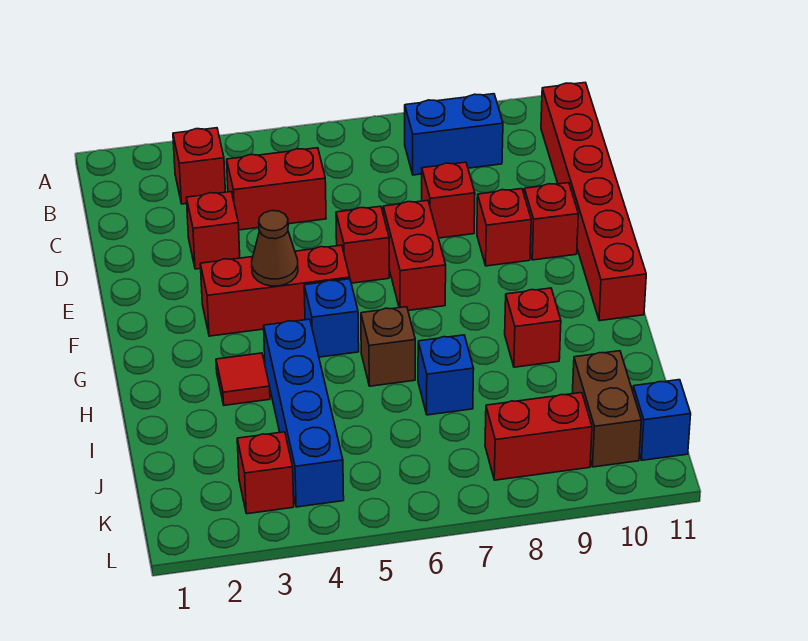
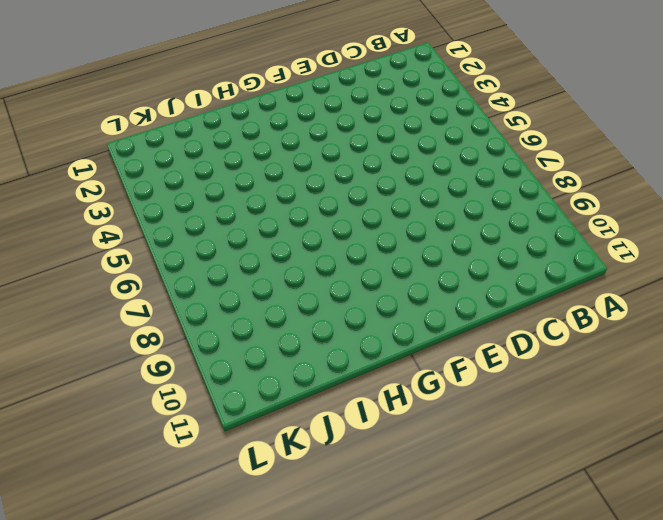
none -> red 1x1 brick [173,128,225,204]
none -> blue 1x2 brick [405,94,503,175]
none -> red 1x6 brick [541,83,646,321]

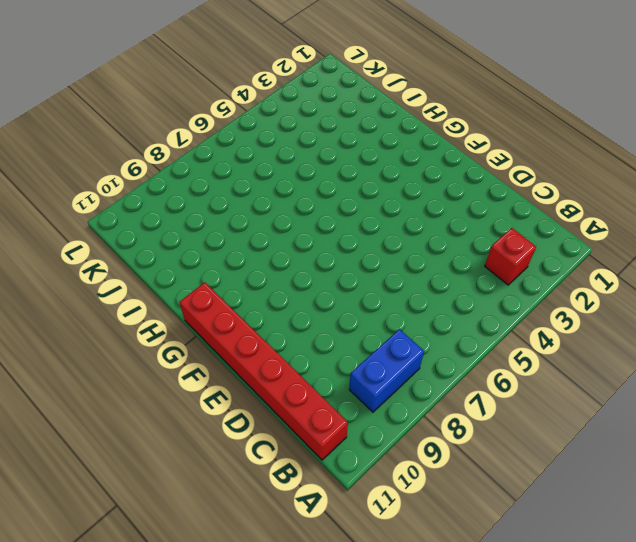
none -> red 1x2 brick [227,148,326,230]
none -> red 1x1 brick [187,192,240,269]
none -> red 1x1 brick [422,162,475,238]

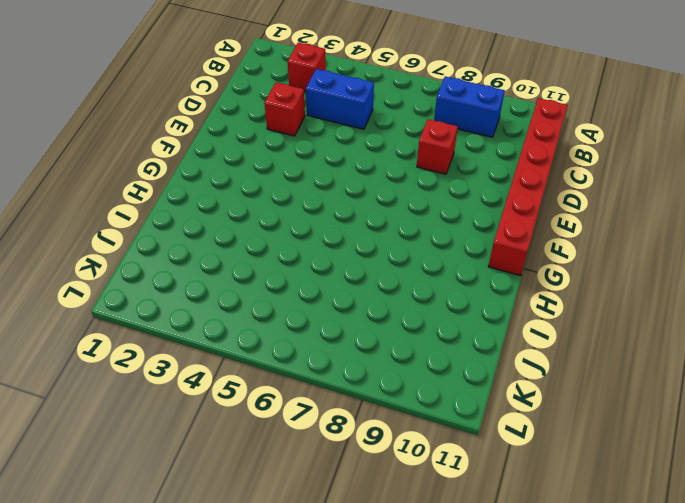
blue 1x2 brick [306,69,374,129] -> red 1x2 brick [227,148,326,230]
none -> red 1x1 brick [336,206,389,283]
none -> red 1x2 brick [383,200,446,310]
none -> red 1x1 brick [477,189,531,266]

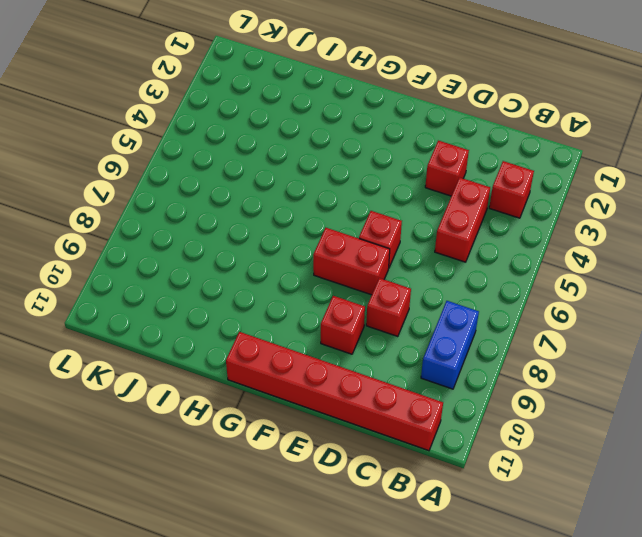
none -> red 1x1 brick [524,183,578,260]
none -> red 1x3 brick [200,245,350,336]
none -> blue 1x1 brick [304,279,359,357]

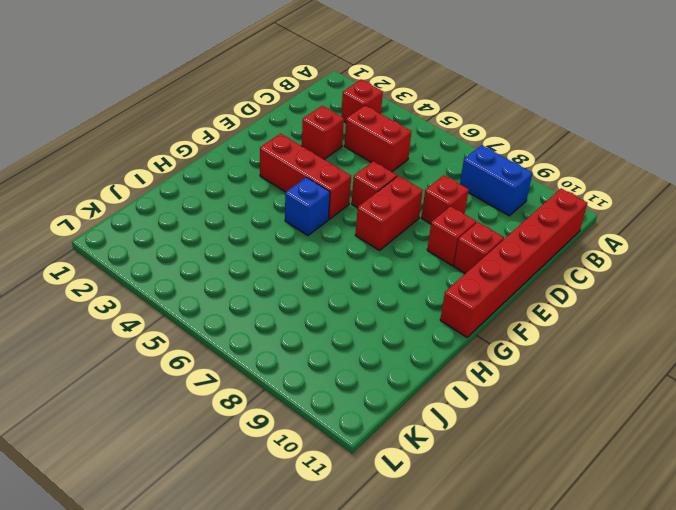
none -> red 1x1 tile [216,353,270,405]
none -> blue 1x4 brick [264,319,344,507]
none -> brown 1x1 brick [361,307,415,386]

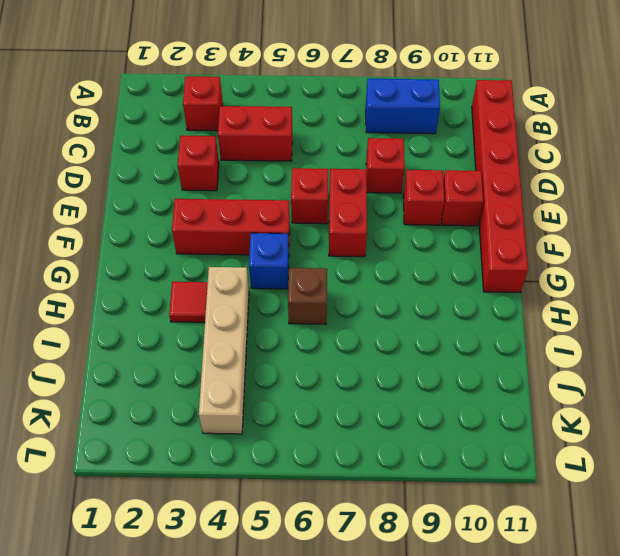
tan 1x4 brick [199,267,249,434] -> blue 1x4 brick [264,319,344,507]
none -> red 1x1 brick [505,288,561,367]
none -> blue 1x1 brick [418,335,474,415]
none -> brown 1x2 brick [572,351,641,467]

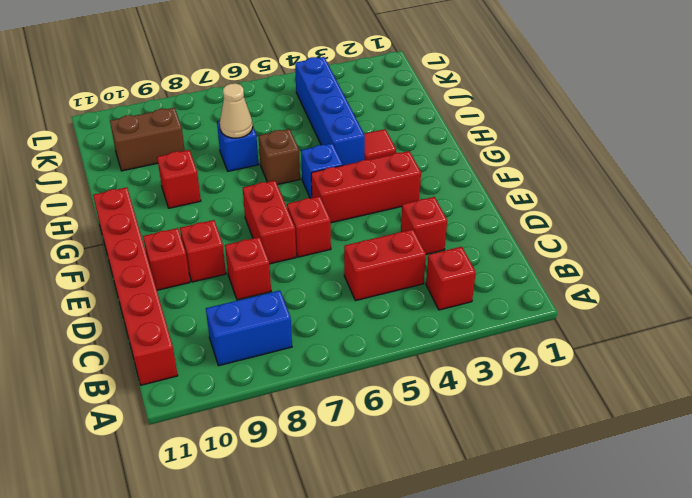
tan 1x1 cone [220,83,253,138] -> none
brown 1x2 brick [110,108,185,171] -> brown 1x2 brick turned to [572,351,641,467]
none -> red 1x1 brick [237,432,294,514]
none -> red 1x2 brick [485,393,592,480]
none -> blue 1x1 brick [633,380,691,460]

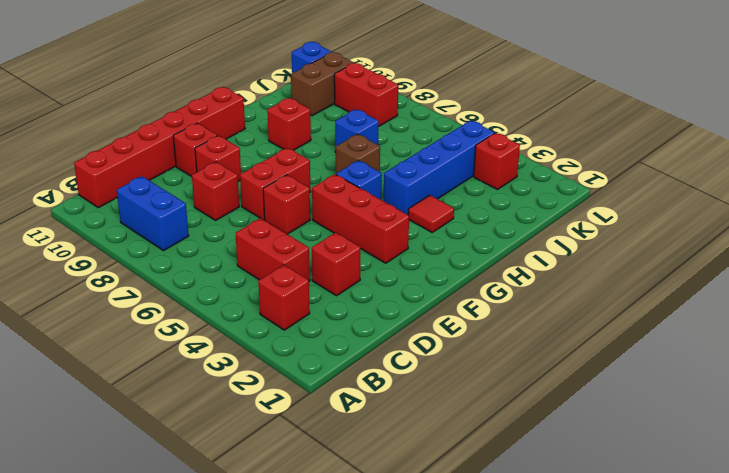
none -> brown 1x1 cone [252,211,298,286]

